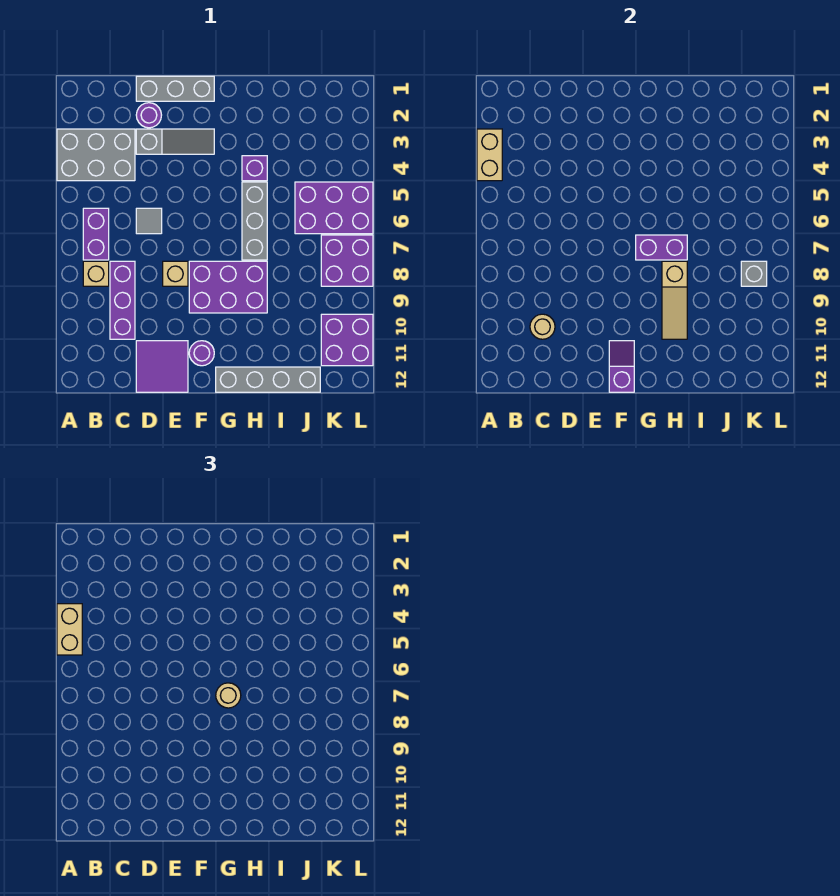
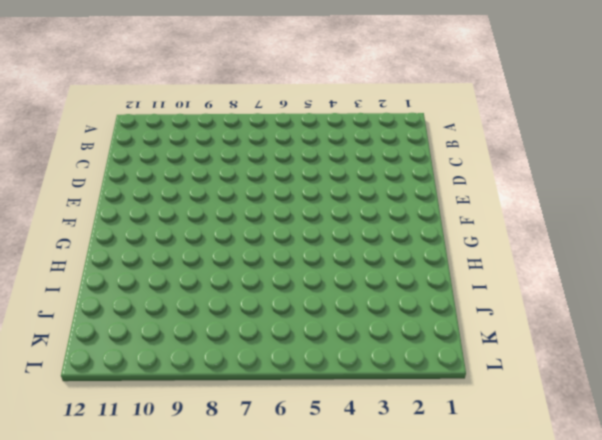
none -> grey 2x3 brick [57,129,135,181]
none -> purple 1x2 brick [83,208,109,260]
none -> tan 1x1 brick [83,261,109,286]

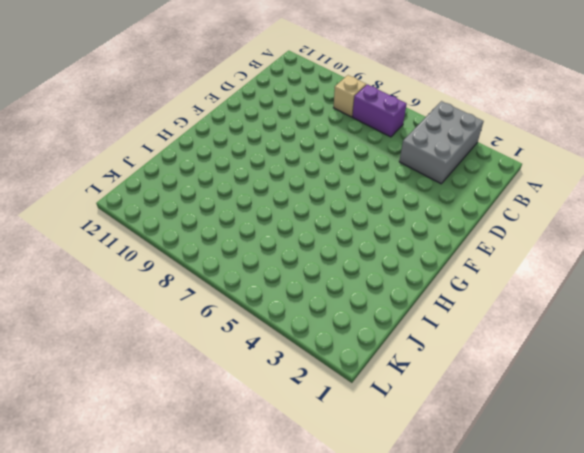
none -> purple 1x3 brick [110,261,135,339]
none -> grey 1x3 brick [136,76,214,101]
none -> purple 1x1 round brick [136,103,161,128]

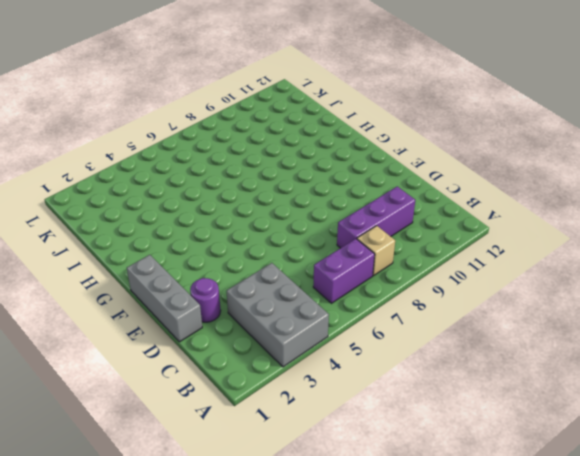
none -> grey 1x3 slope [136,129,214,154]
none -> grey 1x1 tile [136,208,162,234]
none -> purple 2x2 tile [136,341,188,392]

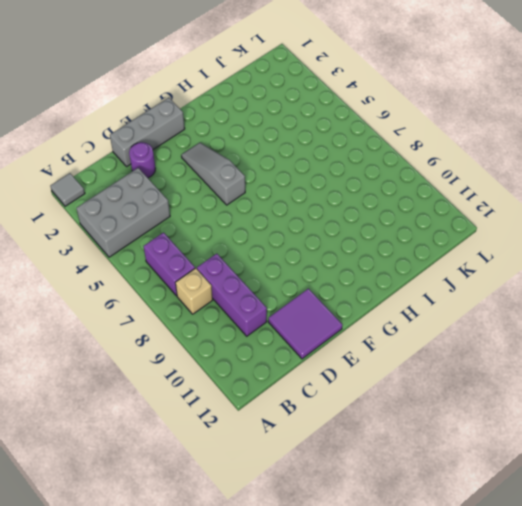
grey 1x1 tile [50,173,85,206] -> grey 1x1 tile moved to [136,208,162,234]
grey 1x3 slope [181,143,245,205] -> grey 1x3 slope turned to [136,129,214,154]
none -> tan 1x1 brick [163,261,188,286]
none -> purple 2x3 brick [189,261,267,313]
none -> purple 1x1 round brick [189,341,214,366]

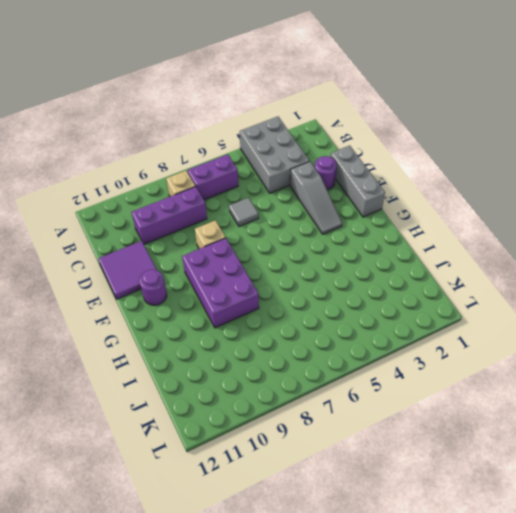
none -> grey 1x4 brick [216,367,320,392]
none -> purple 1x1 brick [242,156,267,181]
none -> grey 1x3 brick [242,182,267,260]

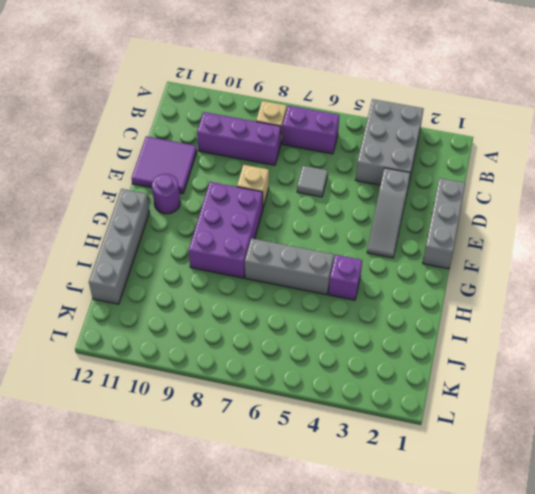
none -> purple 1x1 round brick [136,103,161,128]
none -> purple 2x3 brick [295,182,373,234]
none -> purple 2x2 brick [321,235,373,286]

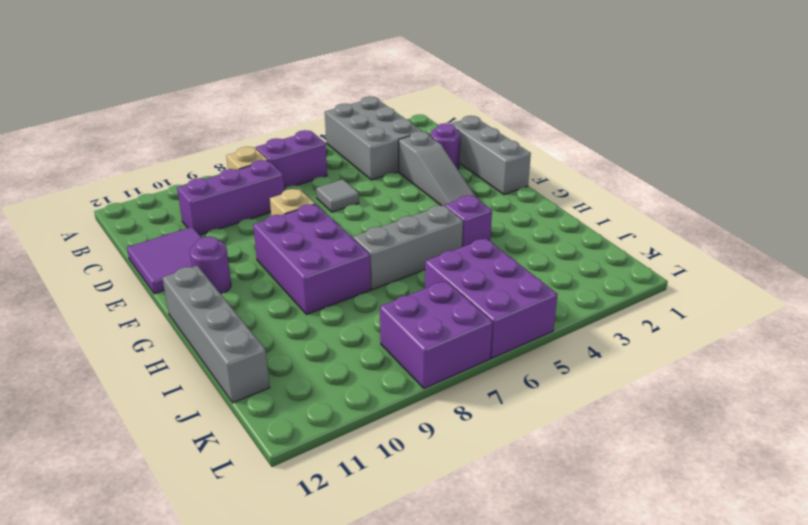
none -> purple 2x2 brick [321,314,373,366]
none -> tan 1x2 brick [477,129,502,181]
none -> tan 1x1 round brick [530,314,555,339]

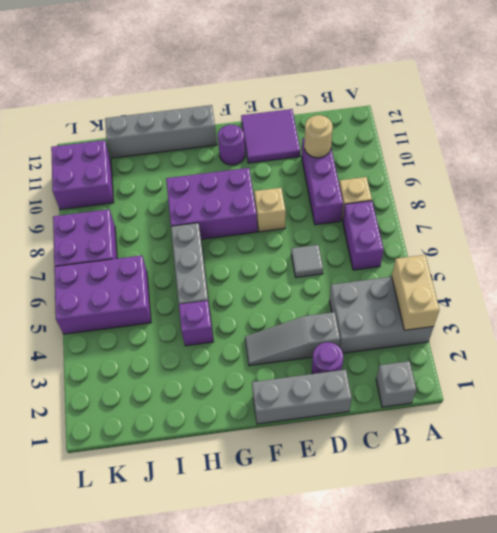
grey 1x1 brick [376,361,416,407] -> grey 1x1 brick moved to [741,261,767,286]
none -> purple 1x2 slope [609,341,634,392]
none -> purple 1x2 brick [636,235,687,260]
none -> tan 1x3 slope [662,261,687,339]

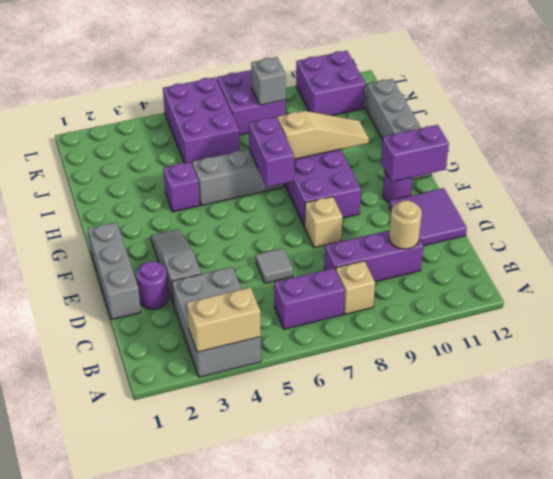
purple 1x2 brick [381,125,449,182] -> purple 1x2 slope [609,341,634,392]
none -> tan 1x2 brick [57,604,82,655]
none -> tan 1x1 round brick [216,683,241,708]

